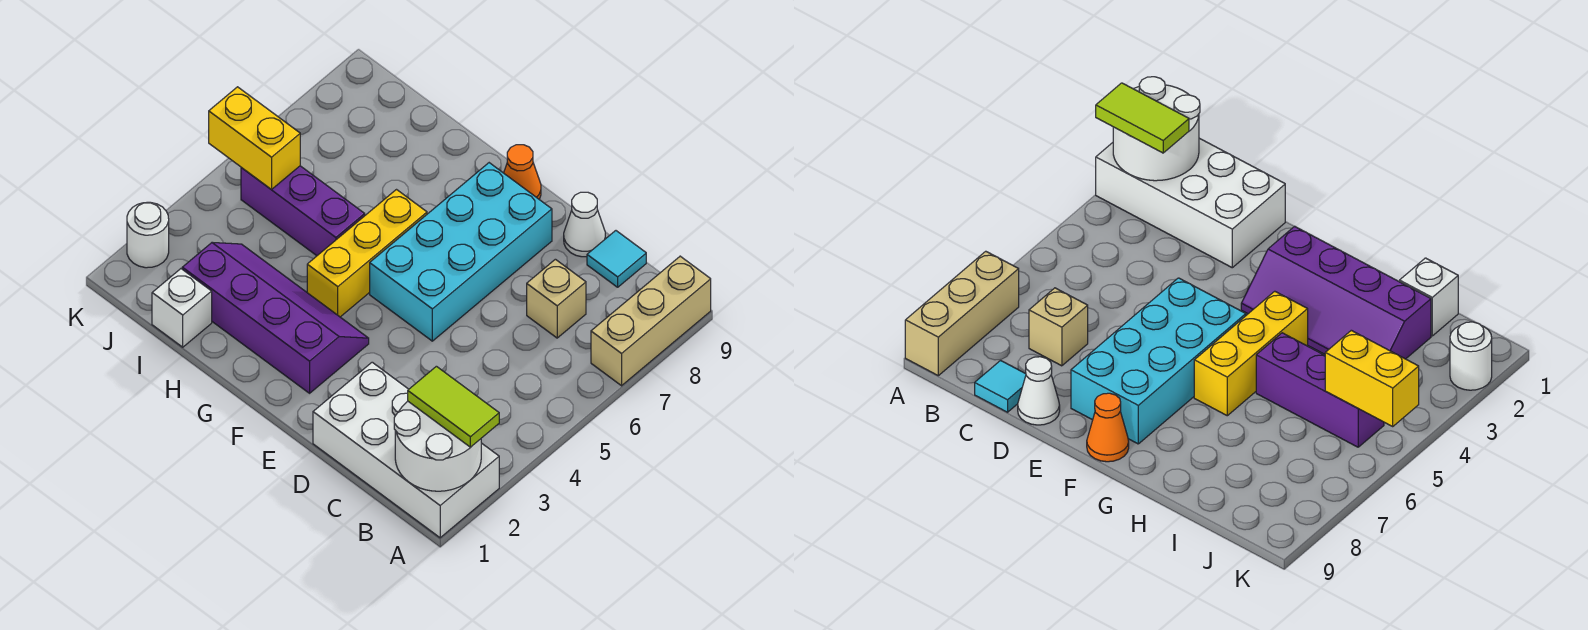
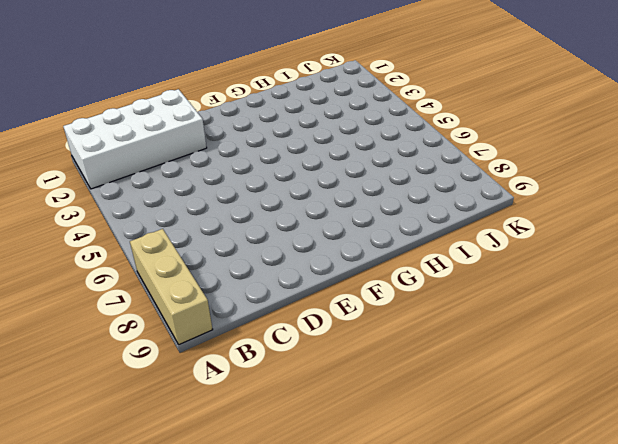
none -> tan 1x1 brick [527,259,586,338]
none -> cyan 1x1 tile [587,231,646,287]
none -> white 1x1 cone [564,192,605,257]

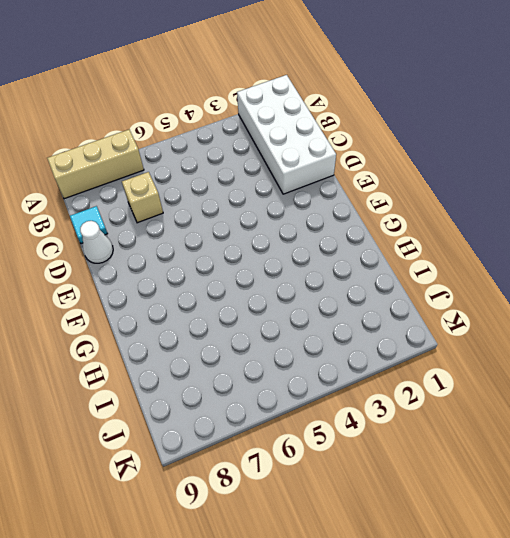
none -> cyan 2x4 brick [370,163,552,341]
none -> purple 2x4 slope [182,242,369,393]
none -> orange 1x1 cone [504,145,541,199]

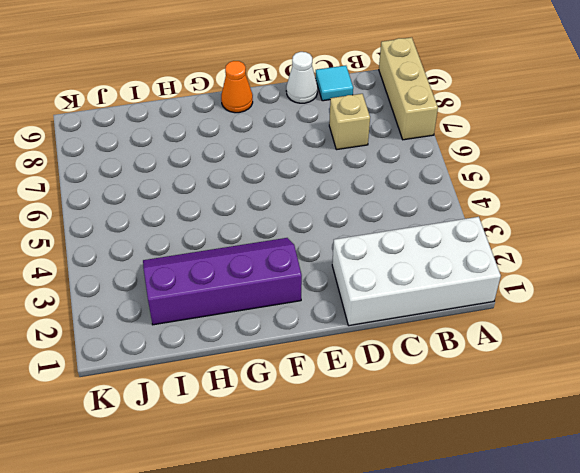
none -> cyan 2x4 brick [370,163,552,341]
none -> yellow 1x3 brick [307,190,427,317]
none -> purple 1x3 brick [241,166,365,256]

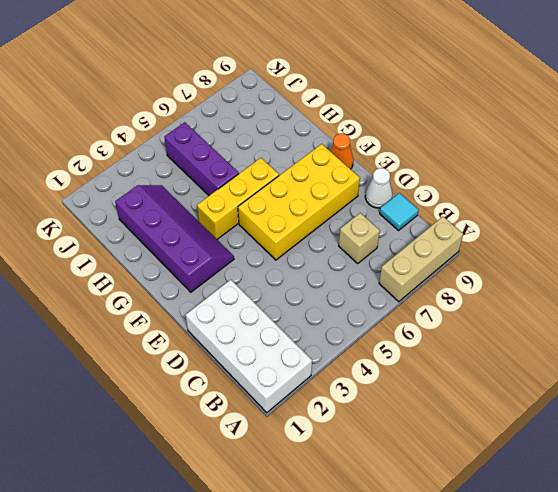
yellow 2x4 brick [238,144,360,260] -> cyan 2x4 brick [370,163,552,341]
none -> white 1x1 brick [152,269,212,347]
none -> white 1x1 round brick [127,202,169,268]
none -> white 2x2 round brick [394,401,481,491]

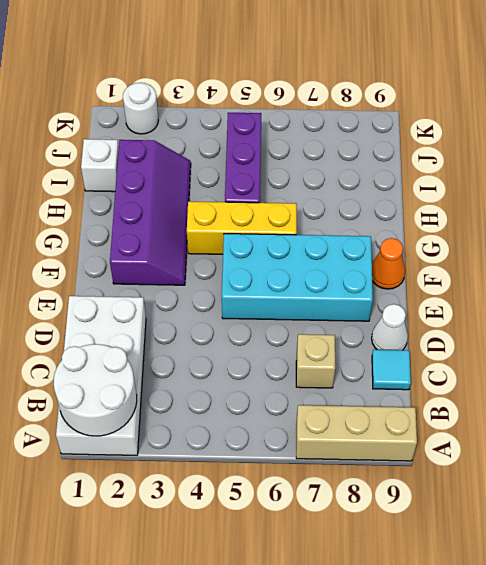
none -> yellow 1x2 brick [209,87,300,189]
none -> lime 1x2 tile [408,366,499,447]

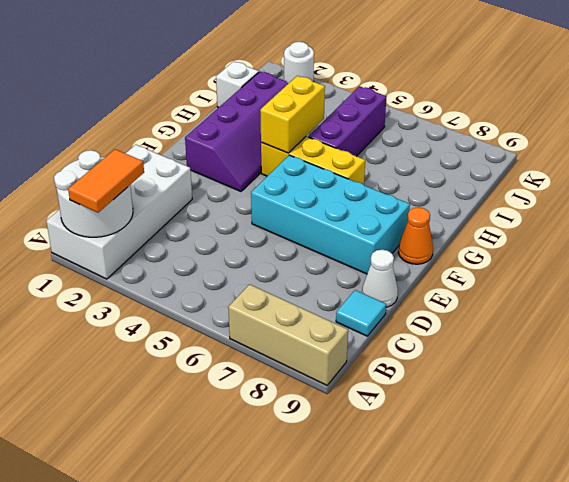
orange 1x2 tile [68,149,144,213] -> lime 1x2 tile [408,366,499,447]
yellow 1x2 brick [260,76,325,153] -> yellow 1x2 brick moved to [209,87,300,189]
none -> tan 1x1 brick [527,259,586,338]

